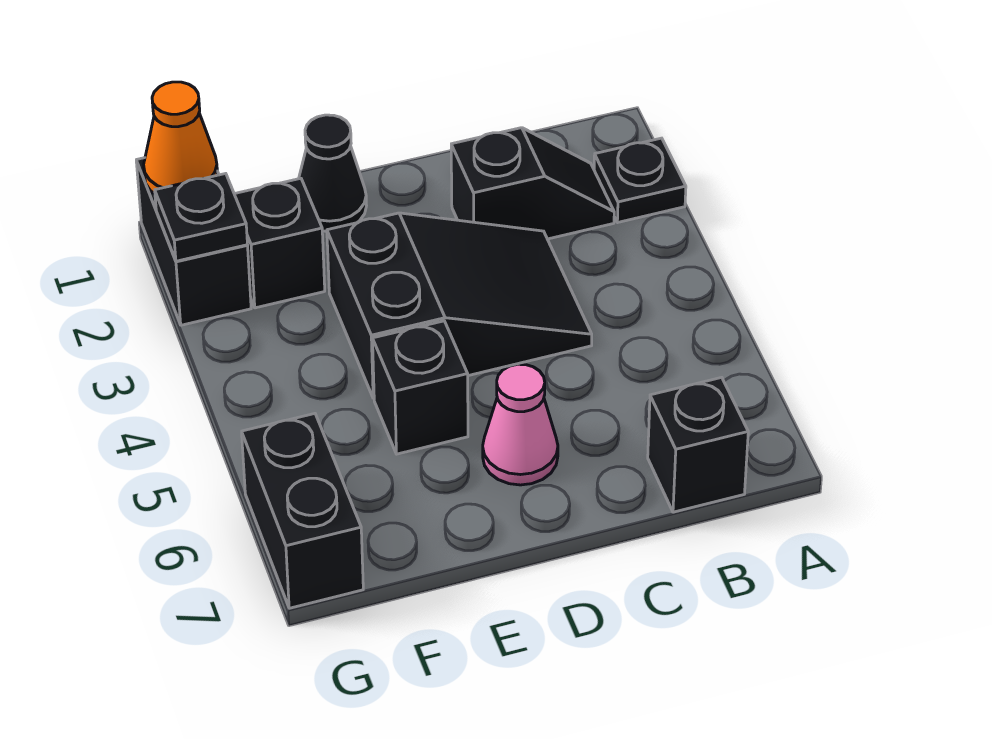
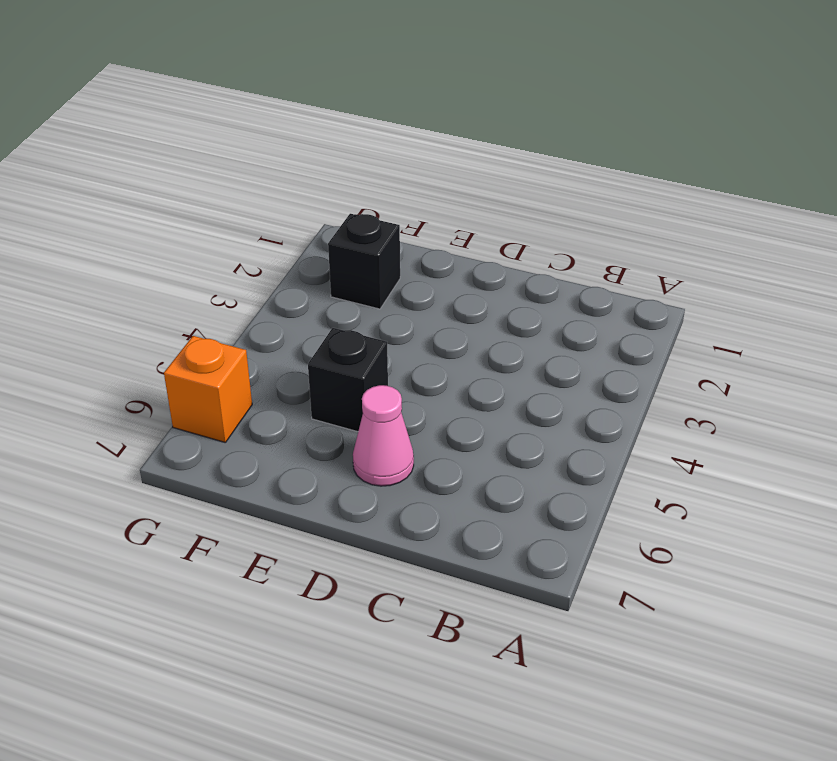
orange 1x1 brick [164,336,252,442] -> black 1x2 brick [242,414,363,608]
none -> black 1x1 plate [594,138,686,222]
none -> black 1x2 slope [451,128,614,239]
none -> black 1x1 brick [648,378,748,512]

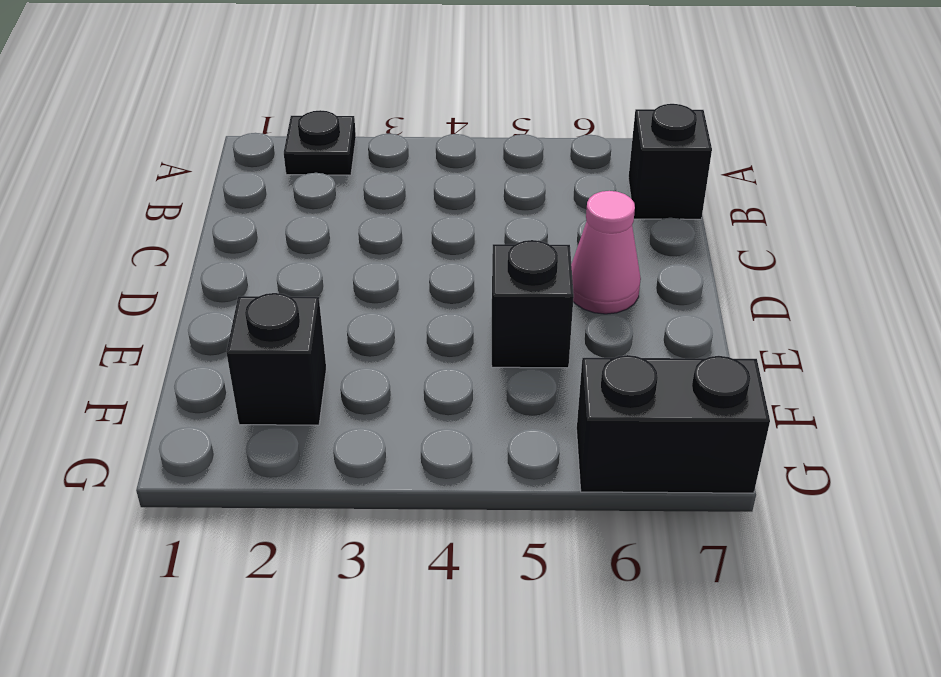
none -> black 1x2 slope [451,128,614,239]
none -> black 2x3 slope [327,213,592,398]
none -> black 1x1 cone [299,115,367,231]

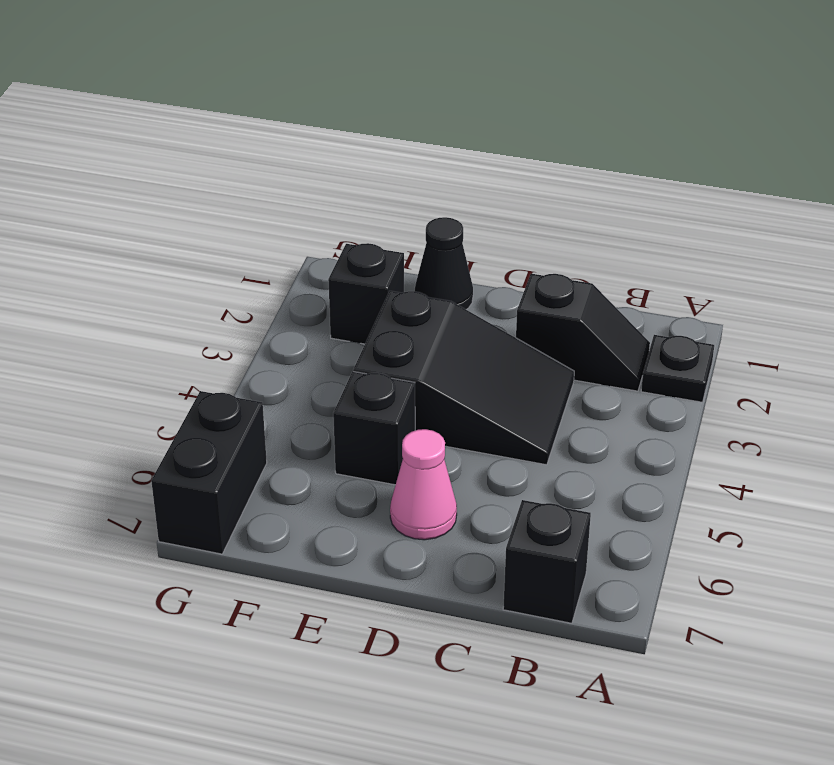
none -> black 1x2 brick [136,158,251,325]
none -> orange 1x1 cone [144,82,218,194]
none -> black 1x1 plate [155,174,247,261]

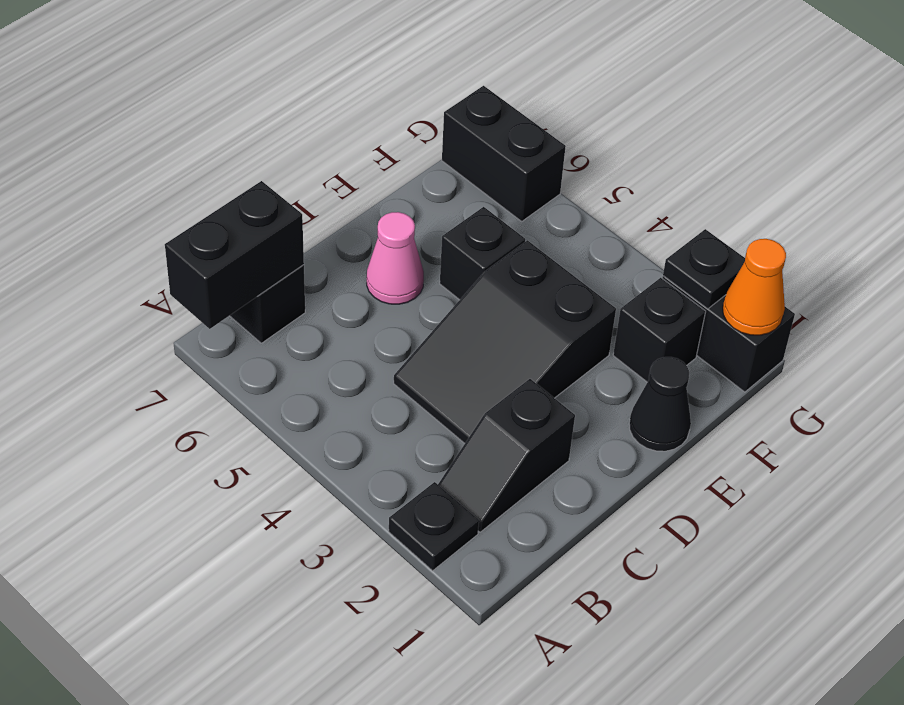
black 1x2 brick [165,181,304,329] -> none

